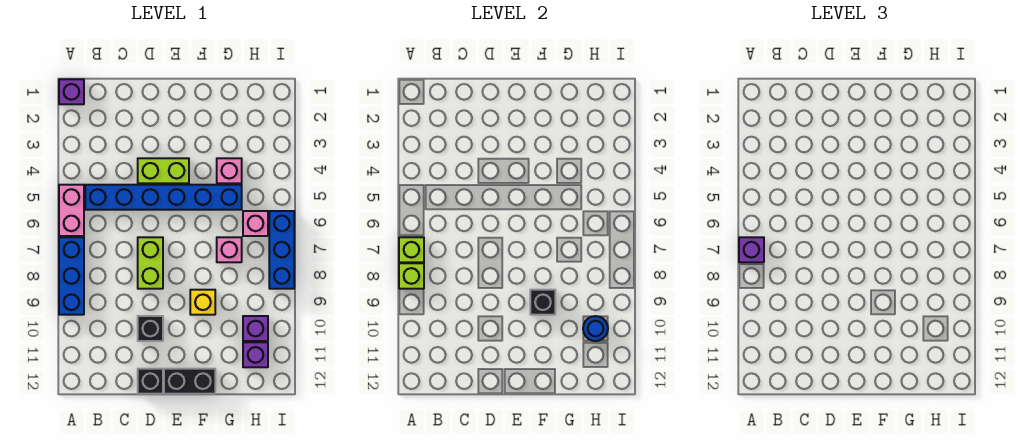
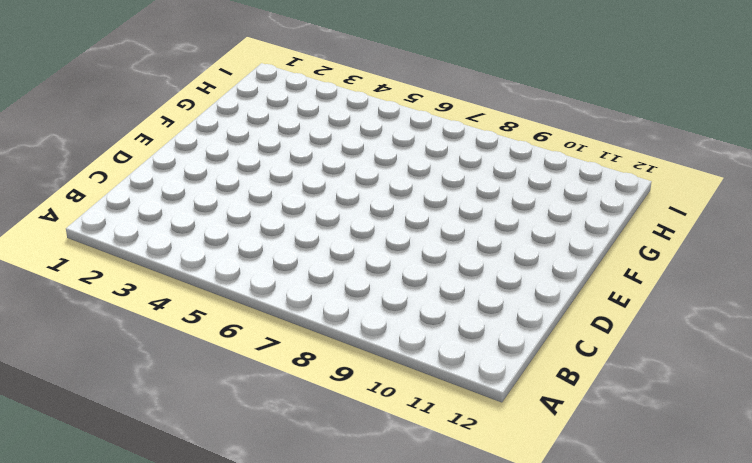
none -> purple 1x1 brick [59,79,84,104]
none -> pink 1x2 brick [59,185,84,236]
none -> blue 1x3 brick [59,237,84,315]

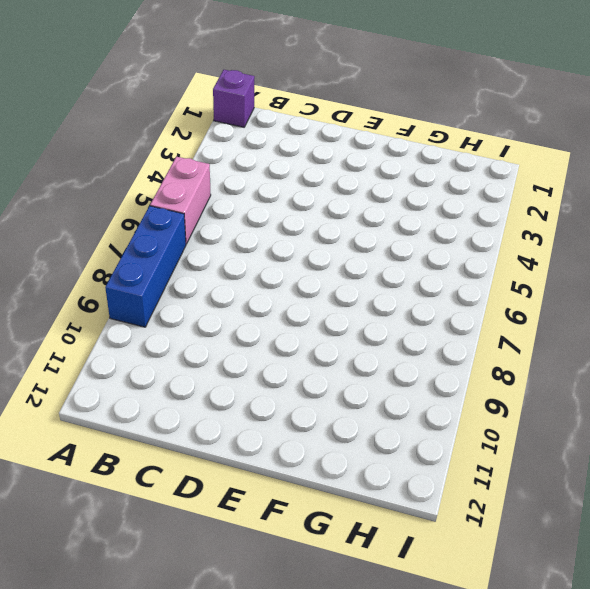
none -> blue 1x6 brick [85,185,242,210]
none -> lime 1x2 brick [138,158,189,183]
none -> lime 1x2 brick [138,237,163,289]

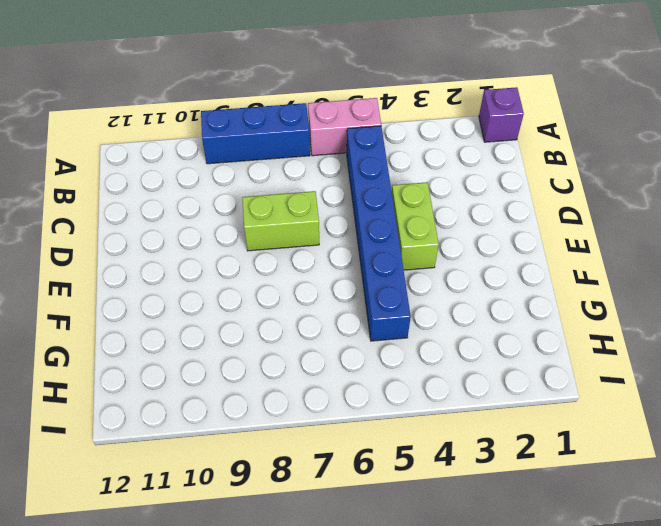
none -> black 1x1 brick [138,316,163,341]
none -> black 1x1 brick [138,369,163,394]
none -> black 1x2 brick [164,369,215,394]

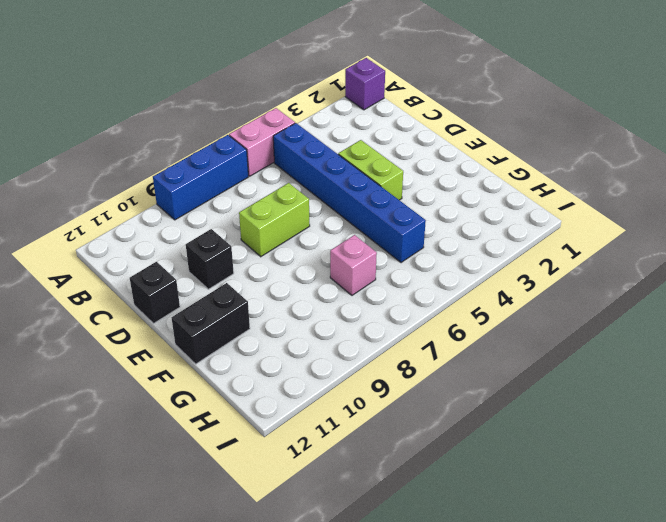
black 1x2 brick [172,283,250,364] -> black 1x2 brick turned to [164,369,215,394]
none -> yellow 1x1 brick [190,290,215,315]
none -> pink 1x1 brick [217,158,242,183]
none -> pink 1x1 brick [243,211,268,236]

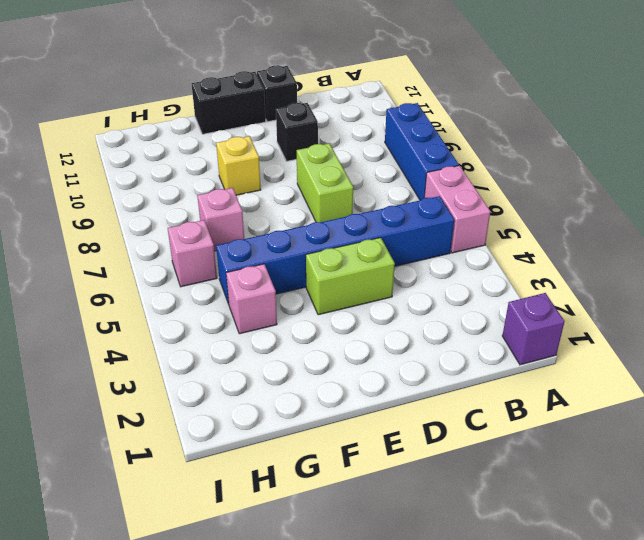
none -> purple 1x1 brick [243,316,268,341]
none -> purple 1x1 brick [243,342,268,367]
none -> blue 1x3 brick [269,211,294,289]

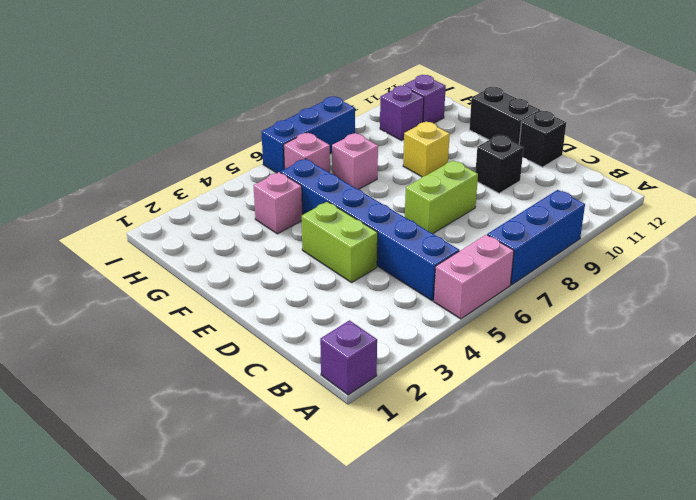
none -> lime 1x1 brick [399,237,424,262]
none -> lime 1x1 brick [399,263,424,289]
none -> black 1x1 brick [530,290,555,315]

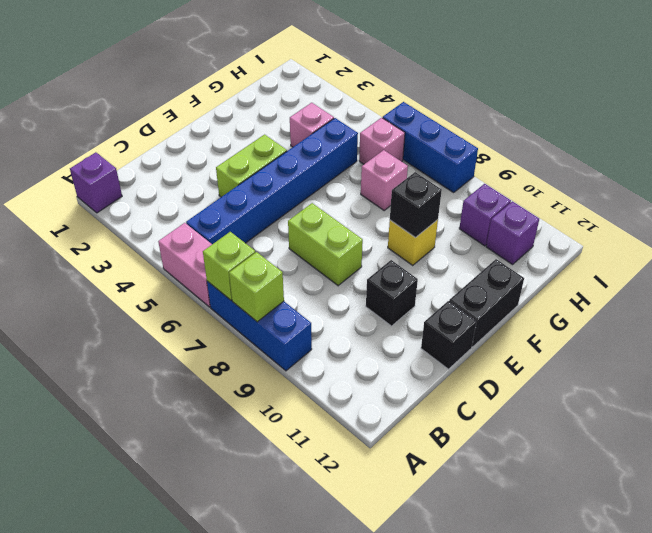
none -> blue 1x1 round brick [583,316,608,341]
none -> purple 1x1 brick [739,237,764,262]

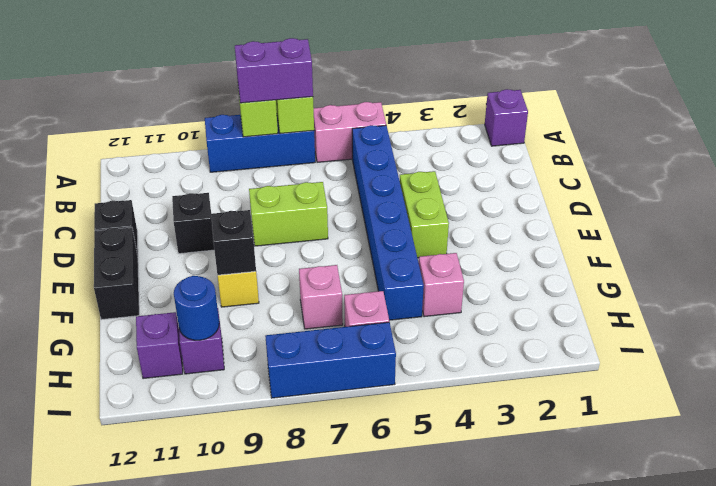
purple 1x2 brick [235,38,313,103] -> purple 1x1 brick [739,237,764,262]

